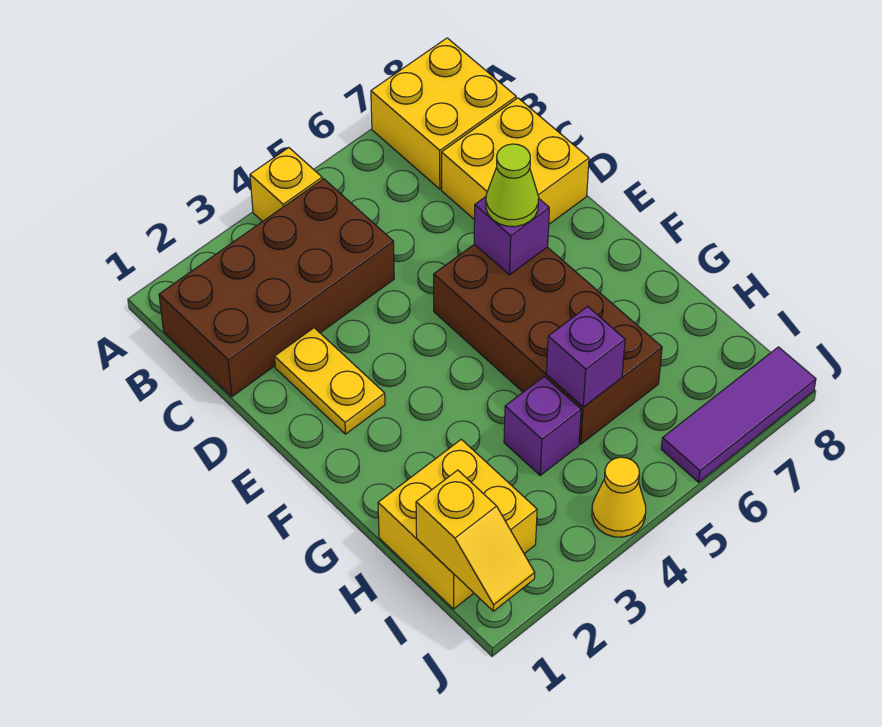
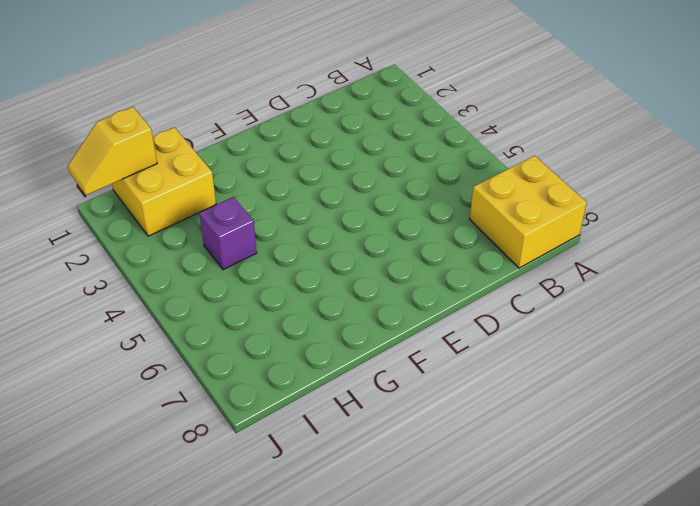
none -> yellow 1x1 brick [250,148,322,222]
none -> brown 2x4 brick [159,179,394,397]
none -> yellow 2x2 brick [442,98,589,224]

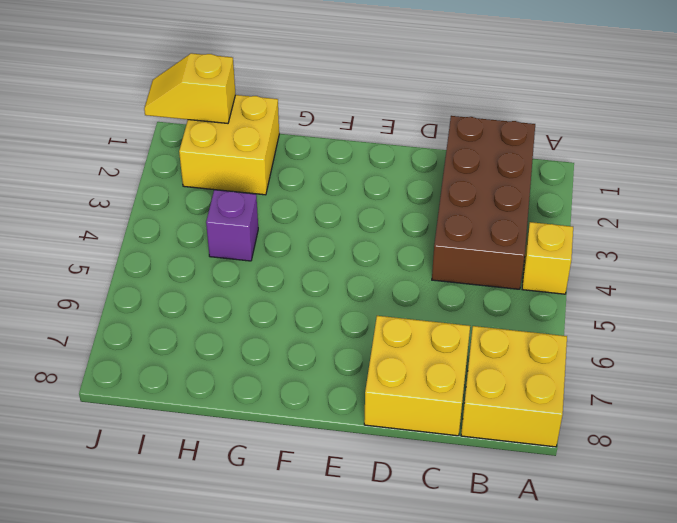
none -> yellow 1x2 plate [274,328,385,434]
none -> brown 2x4 brick [434,244,662,444]
none -> yellow 1x1 cone [592,457,646,537]

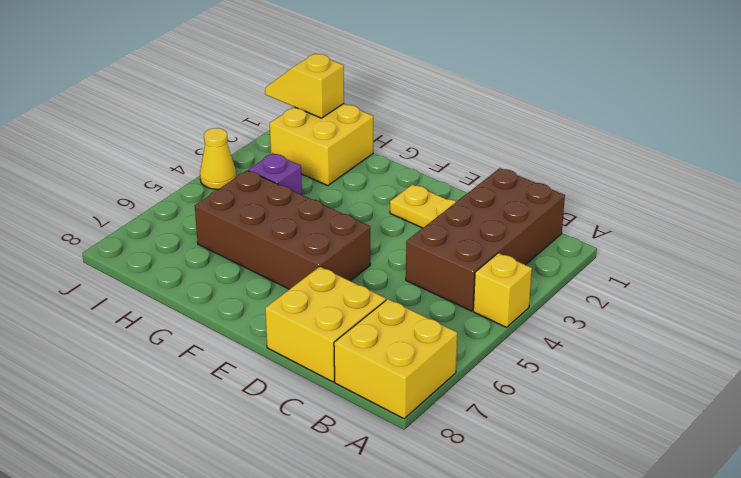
none -> purple 1x3 tile [661,347,816,482]
none -> purple 1x1 brick [474,197,549,275]
none -> purple 1x1 brick [546,307,625,407]

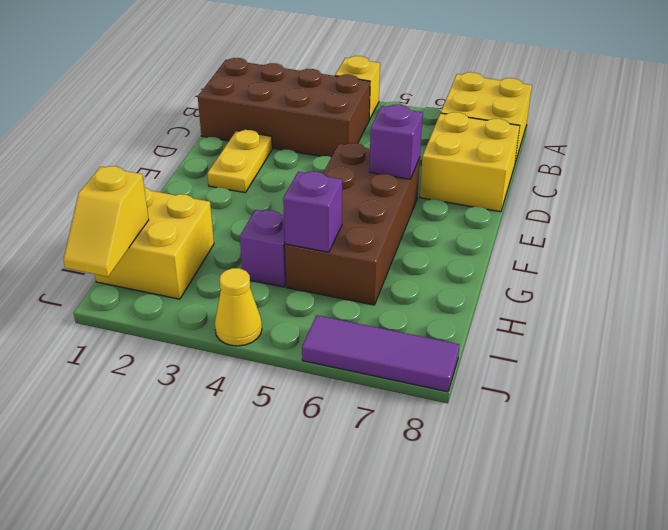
none -> lime 1x1 cone [486,144,539,227]

